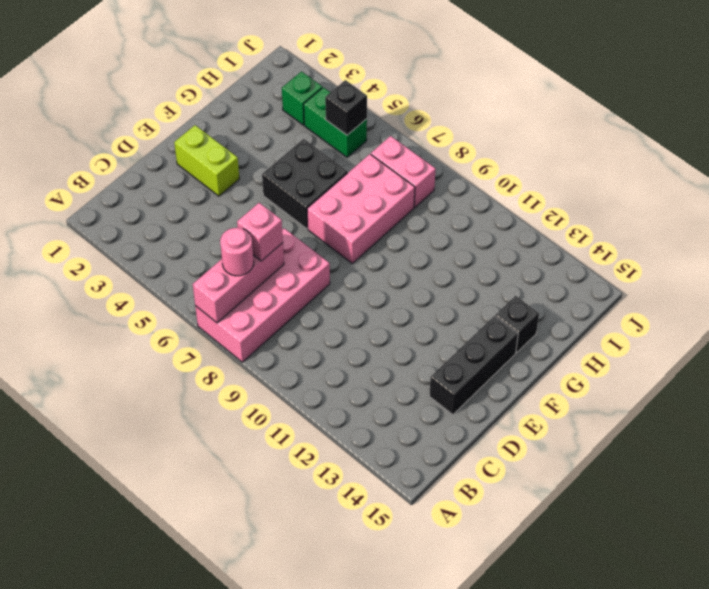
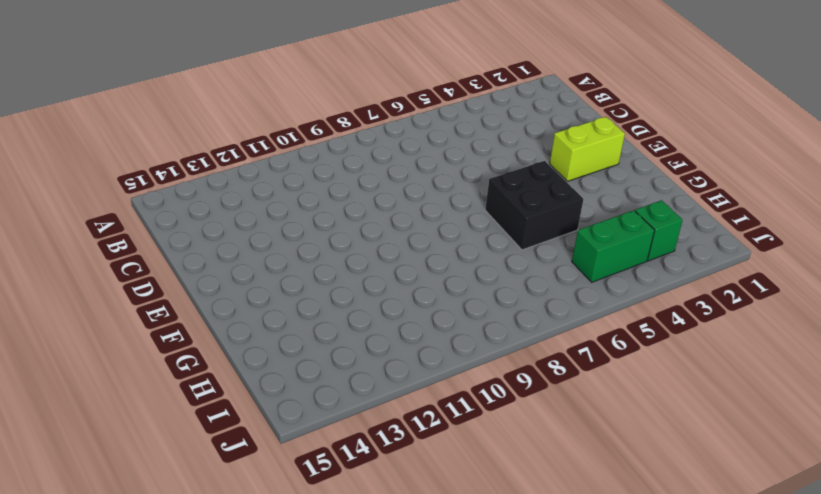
none -> pink 2x4 brick [195,228,330,362]
none -> black 1x3 brick [429,316,518,415]
none -> pink 2x3 brick [307,154,415,263]

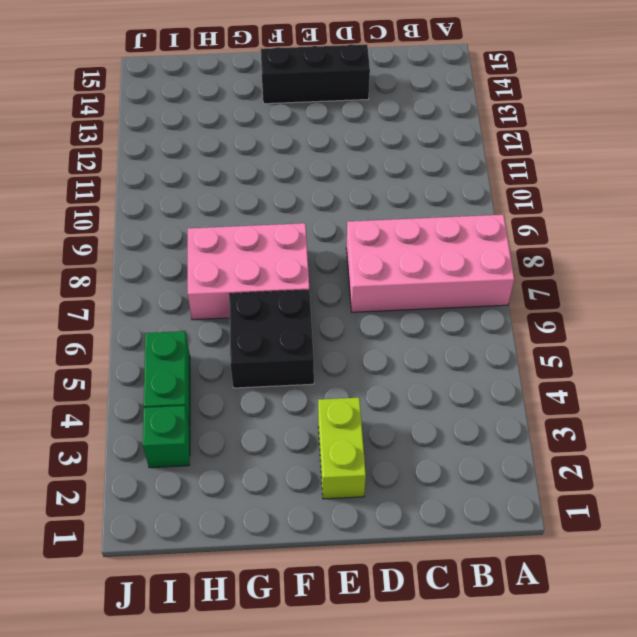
none -> black 1x1 brick [495,296,539,353]
none -> pink 1x2 brick [371,136,436,207]
none -> pink 1x3 brick [193,243,284,323]

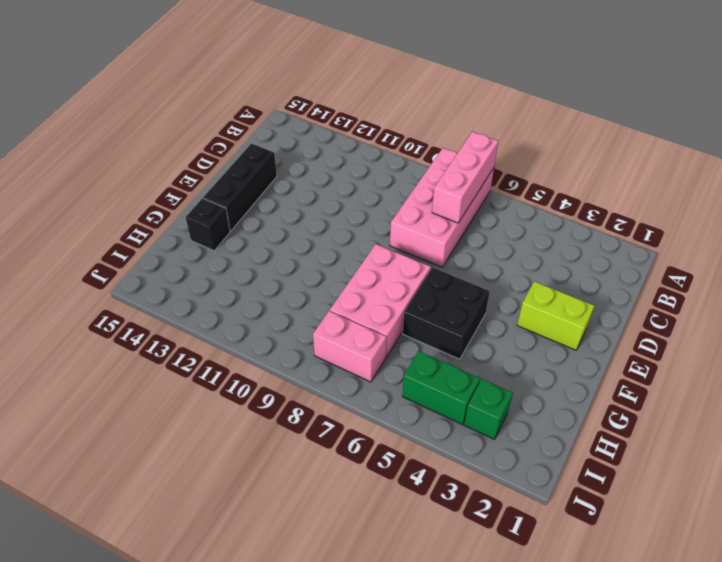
none -> black 1x1 brick [325,80,367,135]
none -> pink 1x1 round brick [220,228,254,276]
none -> pink 1x1 brick [237,203,283,261]

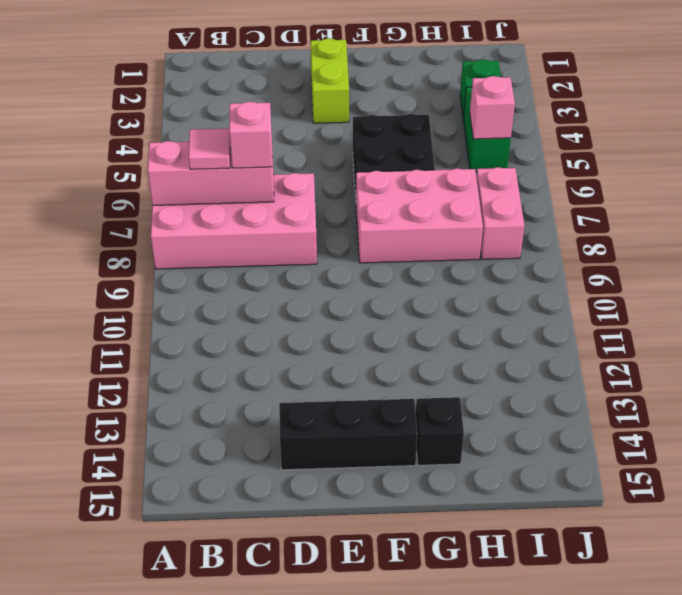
pink 1x1 tile [189,128,230,169] -> pink 1x1 round brick [220,228,254,276]
pink 1x1 brick [470,76,515,139] -> black 1x1 brick [325,80,367,135]

